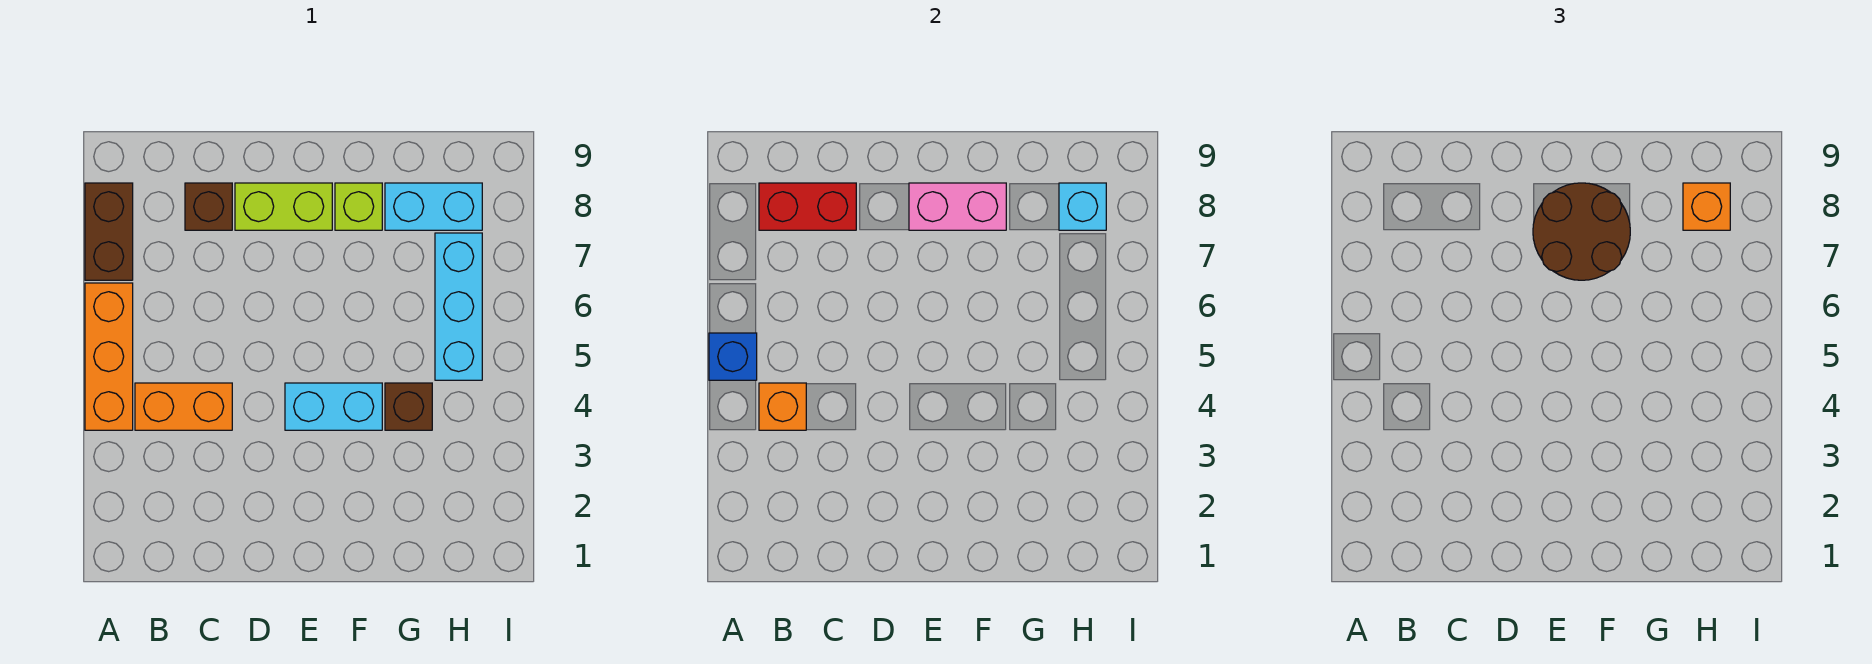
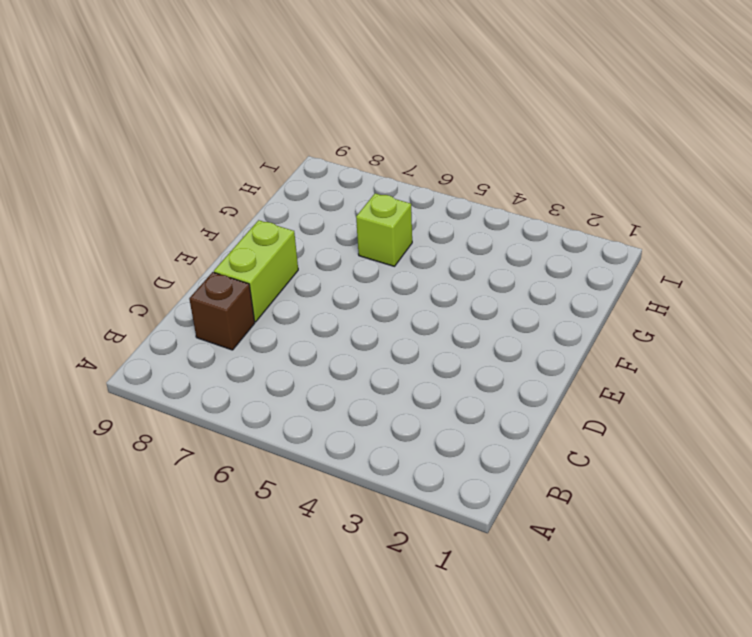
lime 1x1 brick [356,193,412,266] -> lime 1x1 brick moved to [335,183,382,230]
none -> orange 1x3 brick [85,283,133,430]
none -> brown 1x2 brick [85,183,133,280]
none -> orange 1x2 brick [135,383,232,430]

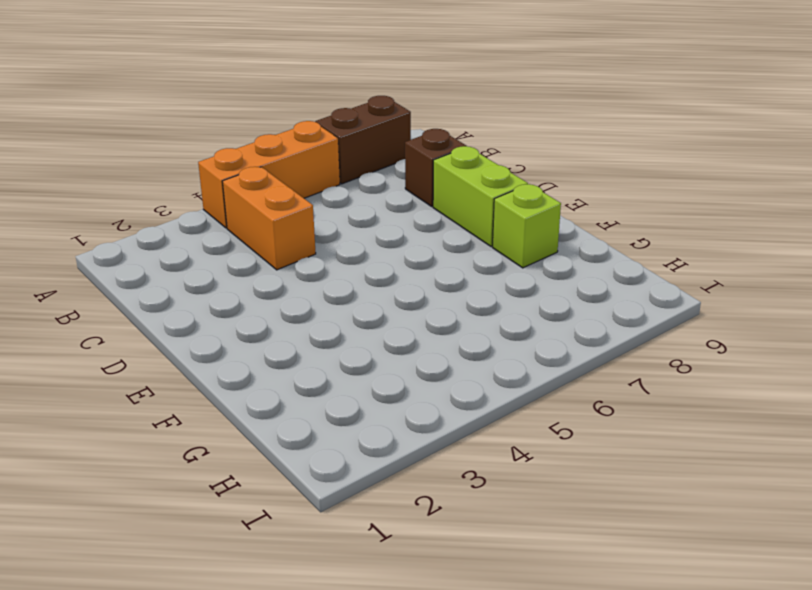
none -> cyan 1x2 brick [285,383,382,430]
none -> brown 1x1 brick [385,383,432,430]
none -> cyan 1x2 brick [385,183,482,230]

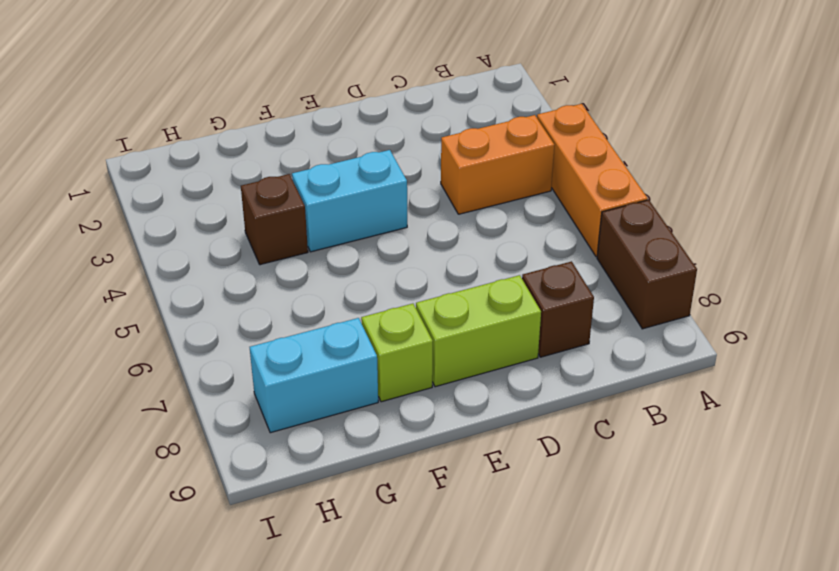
none -> cyan 1x3 brick [435,233,482,380]
none -> blue 1x1 brick [709,333,757,380]
none -> orange 1x1 brick [759,383,806,430]

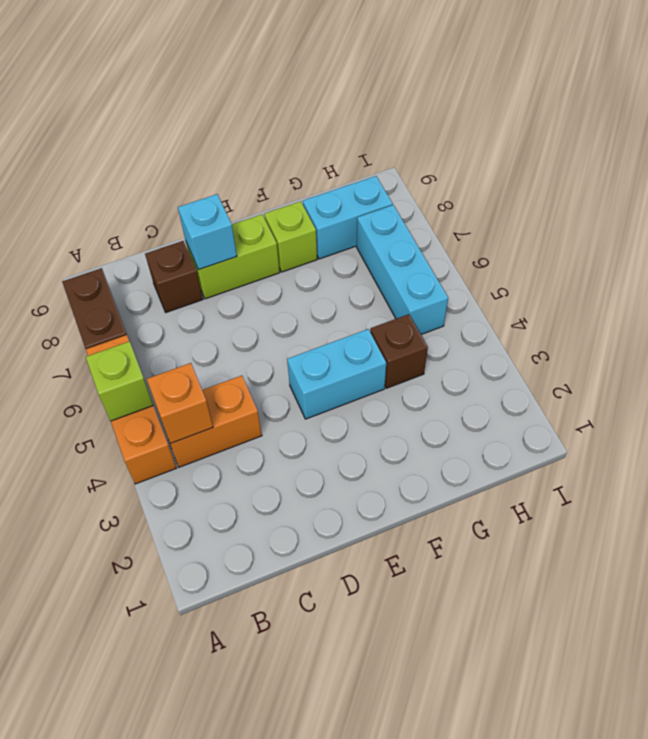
lime 1x1 brick [86,341,153,421] -> blue 1x1 brick [709,333,757,380]
cyan 1x1 brick [178,194,237,270] -> cyan 1x1 brick moved to [1059,183,1106,230]
none -> red 1x2 brick [759,183,856,230]
none -> pink 1x2 brick [909,183,1006,230]
none -> brown 2x2 round brick [1533,183,1630,280]

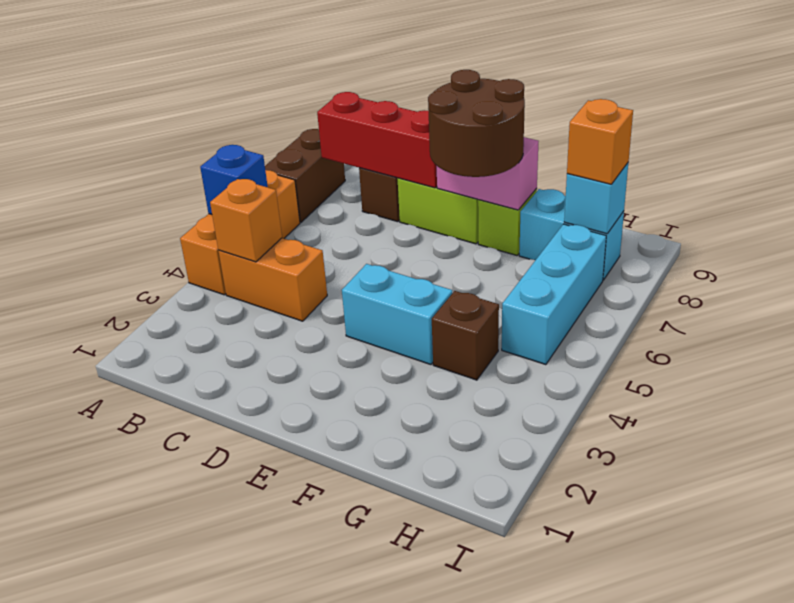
red 1x3 brick [317,92,437,188] -> red 1x2 brick [759,183,856,230]

